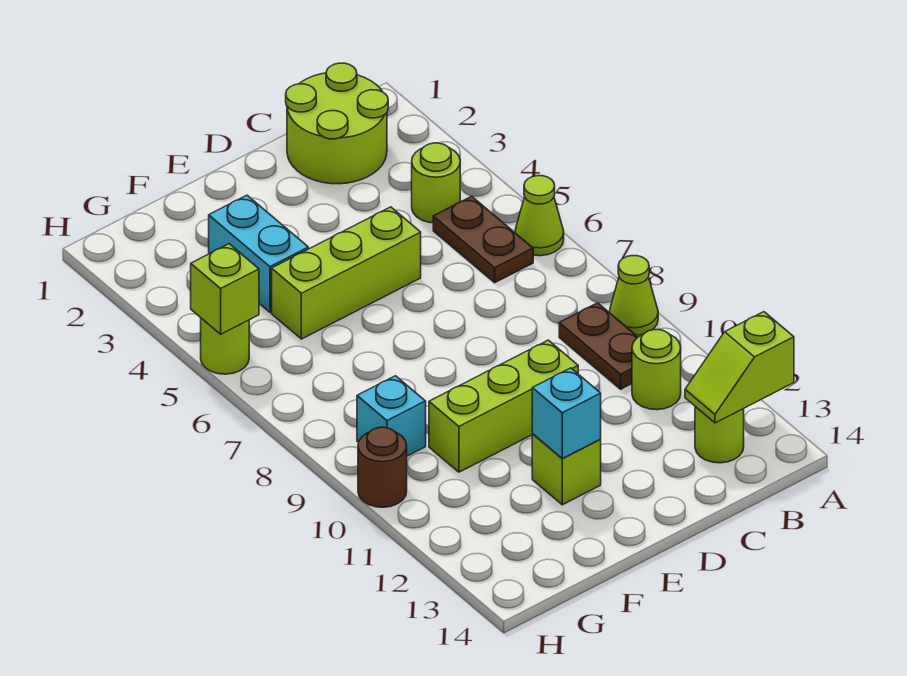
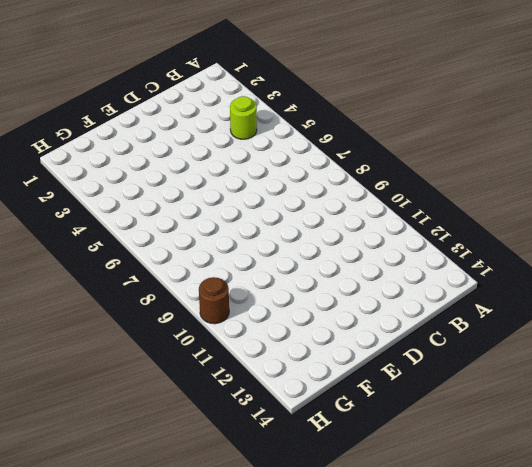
none -> lime 1x1 cone [515,176,564,256]
none -> lime 1x1 cone [609,256,658,335]
none -> lime 2x2 round brick [286,63,388,184]

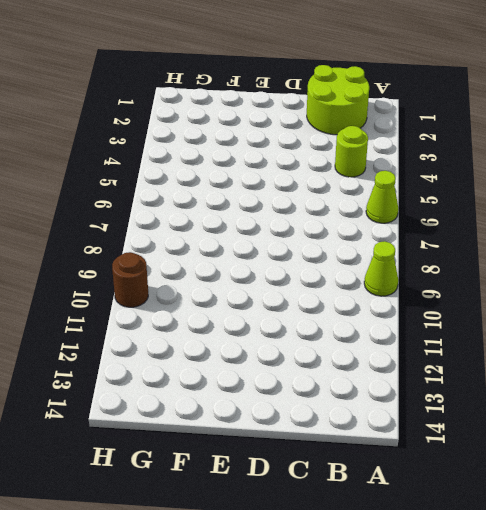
none -> brown 1x2 plate [433,196,533,283]
none -> brown 1x2 plate [559,303,638,389]
none -> lime 1x1 round brick [632,330,681,410]

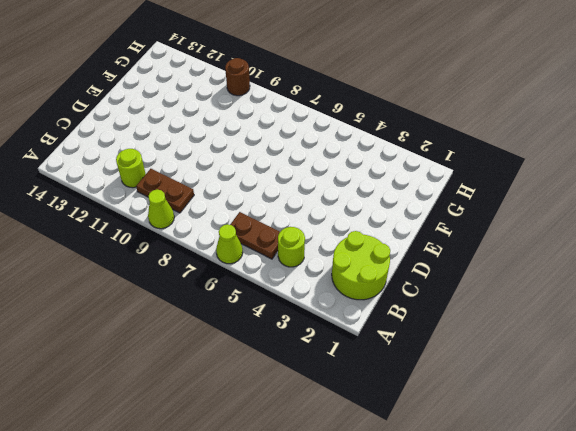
none -> lime 1x1 round brick [695,407,744,463]
none -> lime 1x3 brick [272,207,421,339]
none -> lime 1x3 brick [429,340,578,472]

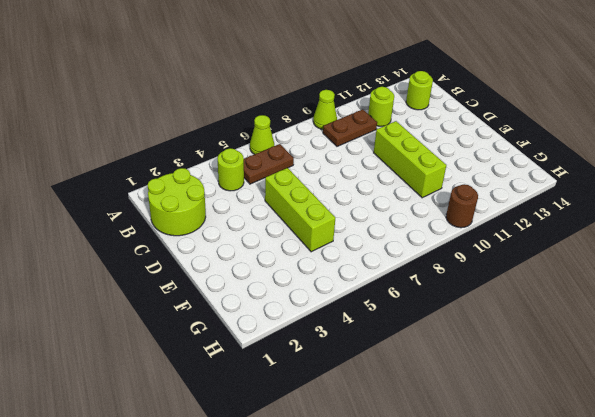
none -> lime 1x1 brick [532,434,601,505]
none -> cyan 1x2 brick [209,195,308,312]
none -> cyan 1x1 brick [357,376,426,456]

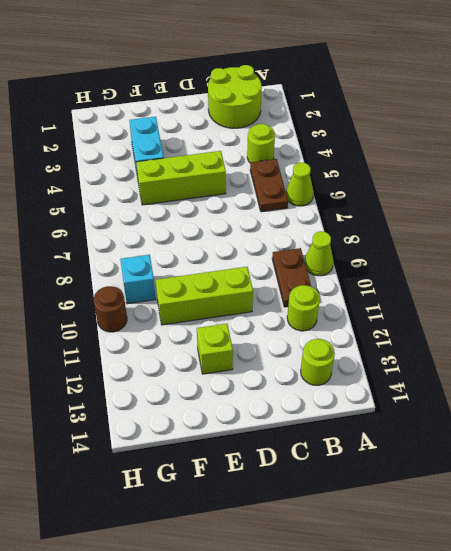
none -> lime 1x1 round brick [201,318,249,374]
none -> lime 1x2 slope [685,312,794,423]
none -> cyan 1x1 brick [532,368,601,458]

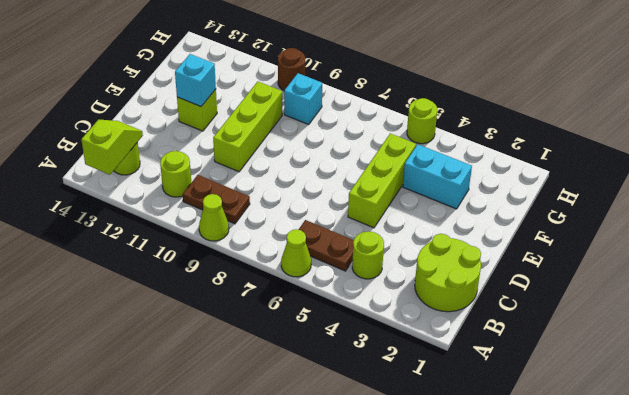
none -> lime 1x1 brick [191,244,259,334]

